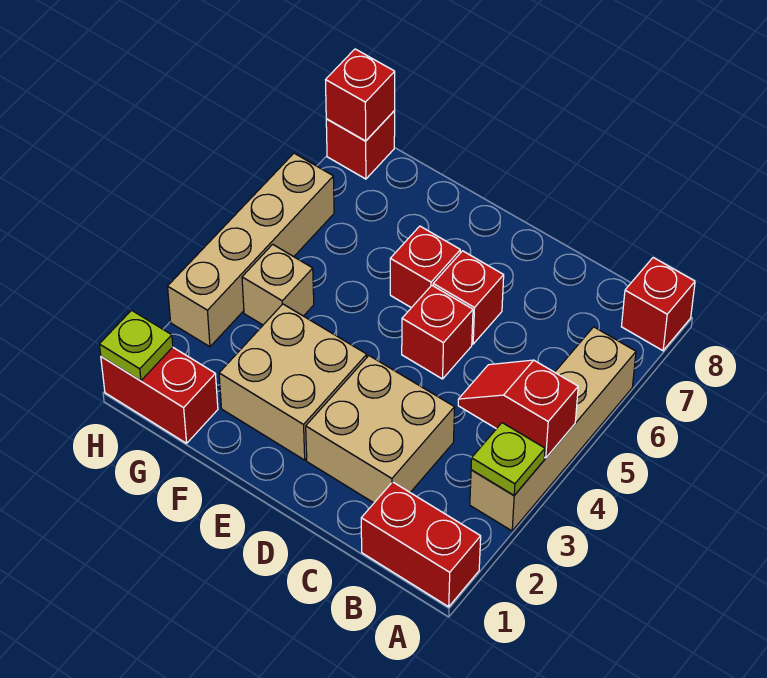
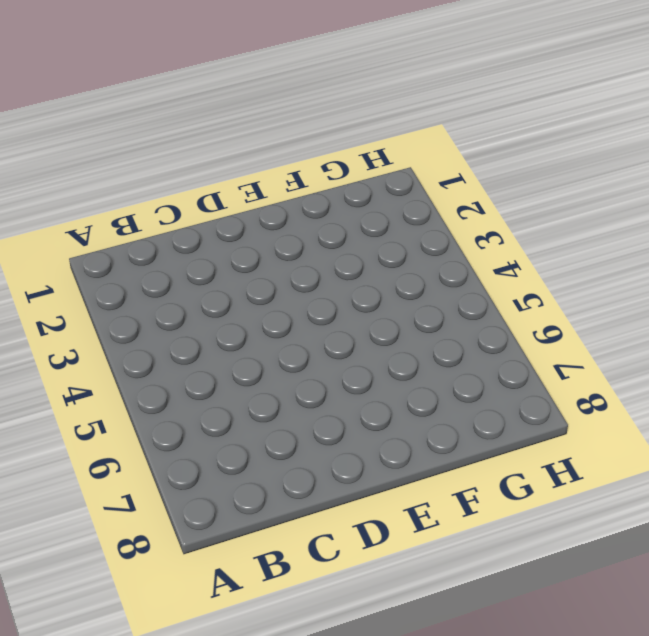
none -> red 1x2 brick [361,482,481,607]
none -> tan 1x4 brick [470,327,636,531]
none -> red 1x1 brick [622,258,695,351]

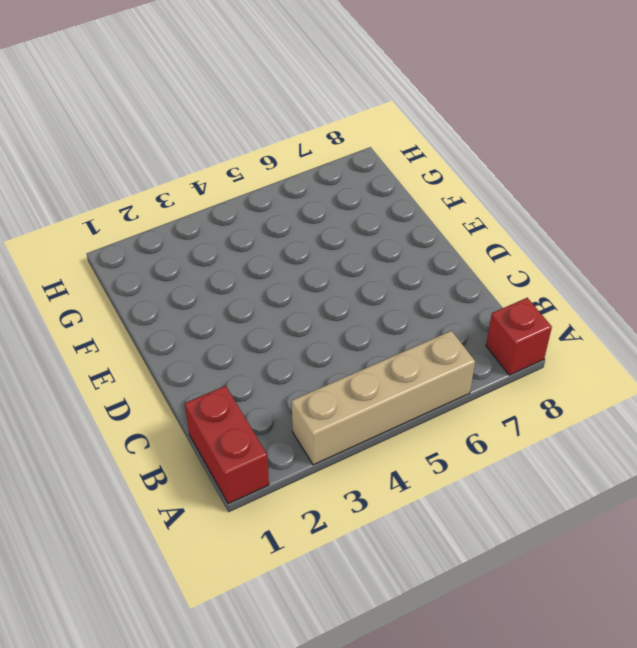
none -> tan 2x2 brick [306,356,455,503]
none -> red 1x1 brick [402,285,473,379]
none -> red 1x1 brick [433,251,504,344]

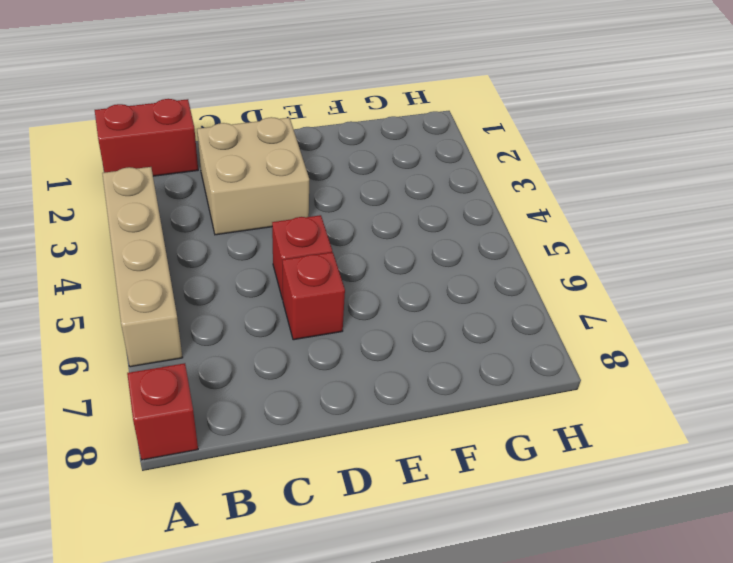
none -> tan 2x2 brick [219,304,367,460]
none -> red 1x1 brick [390,226,460,308]
none -> red 1x2 brick [101,347,218,443]

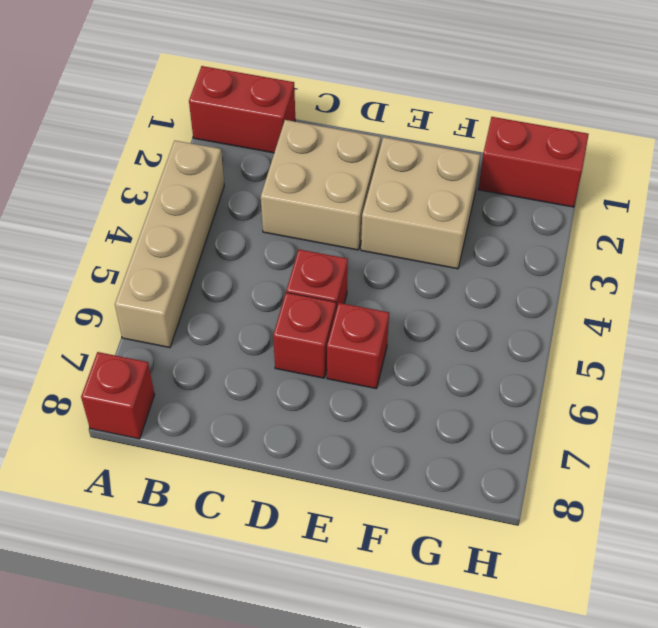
none -> tan 1x1 brick [242,244,314,325]
none -> tan 1x4 brick [168,153,334,347]
none -> red 1x1 brick [326,111,395,179]

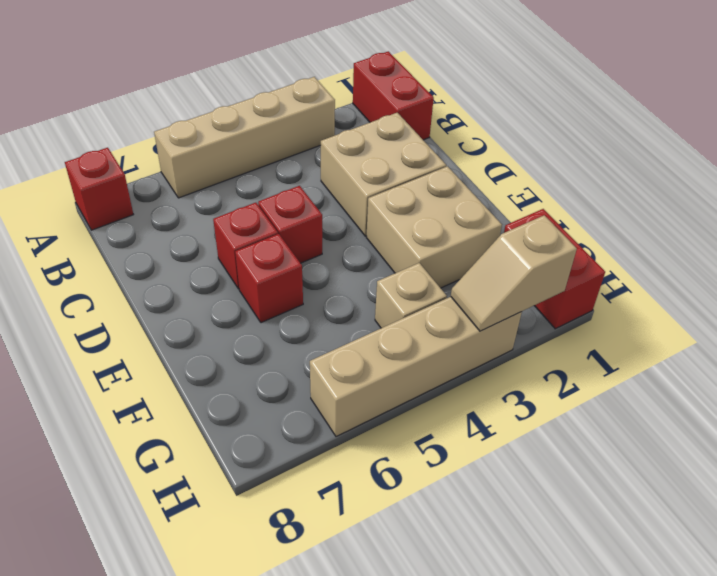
tan 1x2 slope [451,215,577,331] -> none
none -> red 1x1 brick [326,111,395,179]
none -> lime 1x1 plate [471,423,545,495]
none -> red 1x2 slope [458,360,578,458]

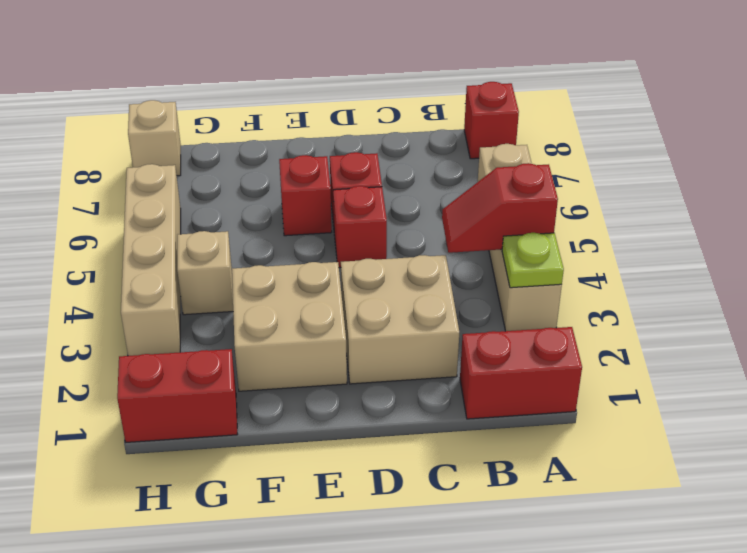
tan 1x1 brick [128,100,181,176] -> red 1x1 brick [326,111,395,179]
none -> lime 1x1 plate [99,310,173,381]
none -> red 1x1 brick [326,49,395,141]

